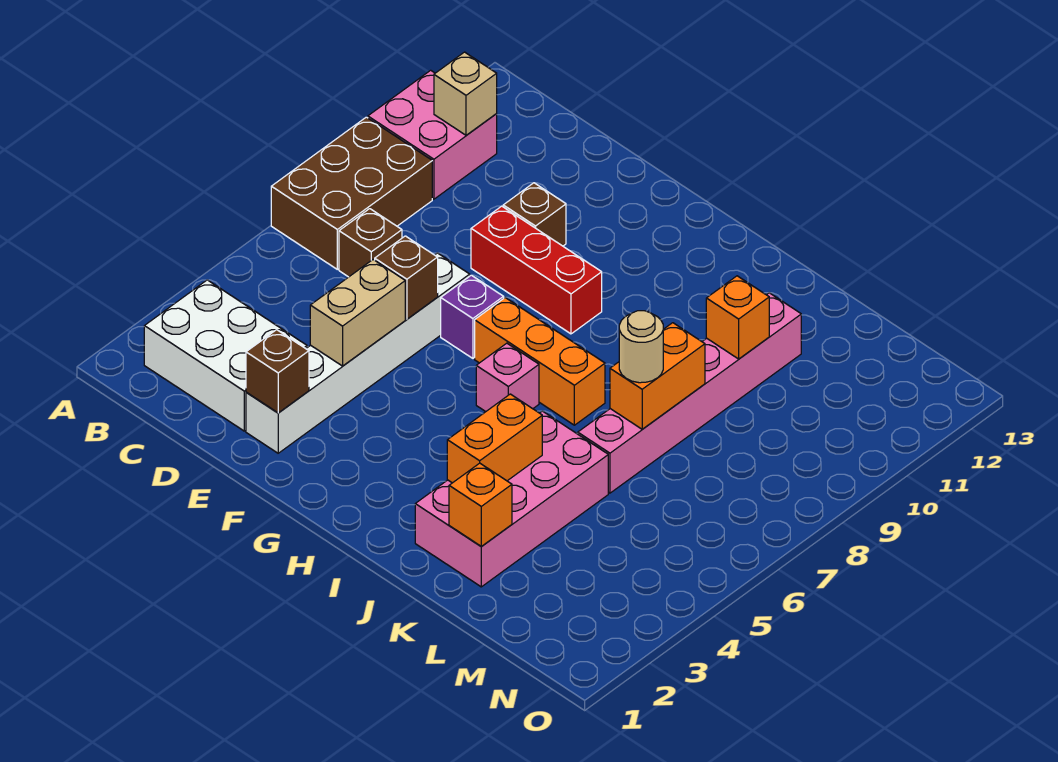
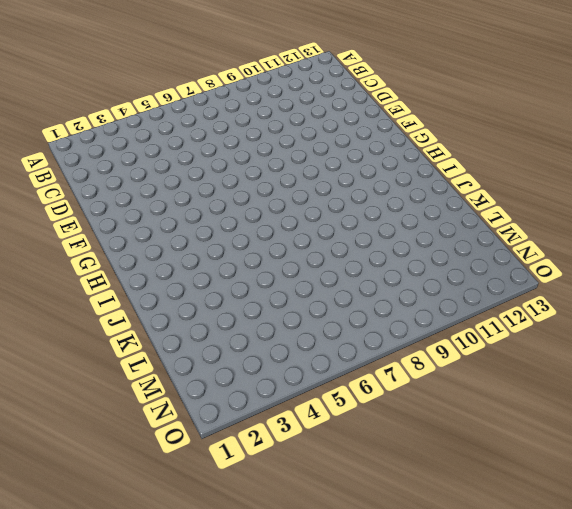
none -> brown 2x3 brick [271,117,432,269]
none -> pink 2x2 brick [368,70,497,199]
none -> white 2x3 brick [144,280,307,431]

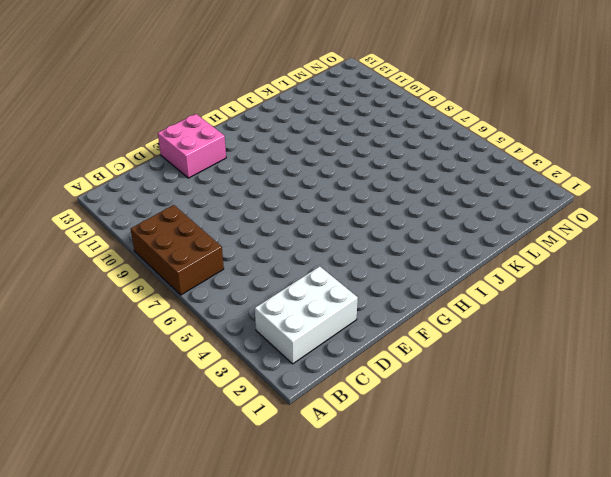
pink 2x2 brick [158,114,226,178] -> pink 2x2 brick moved to [368,70,497,199]
none -> brown 1x1 brick [339,209,402,277]
none -> white 1x6 brick [246,253,470,453]
none -> red 1x3 brick [471,206,602,334]

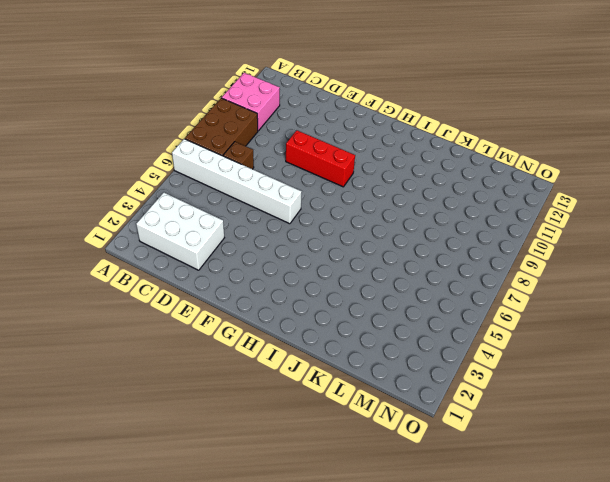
white 1x6 brick [172,139,302,224] -> white 1x6 brick turned to [246,253,470,453]
none -> brown 1x1 brick [503,183,566,246]
none -> purple 1x1 brick [441,275,504,358]
none -> orange 1x3 brick [475,298,605,425]

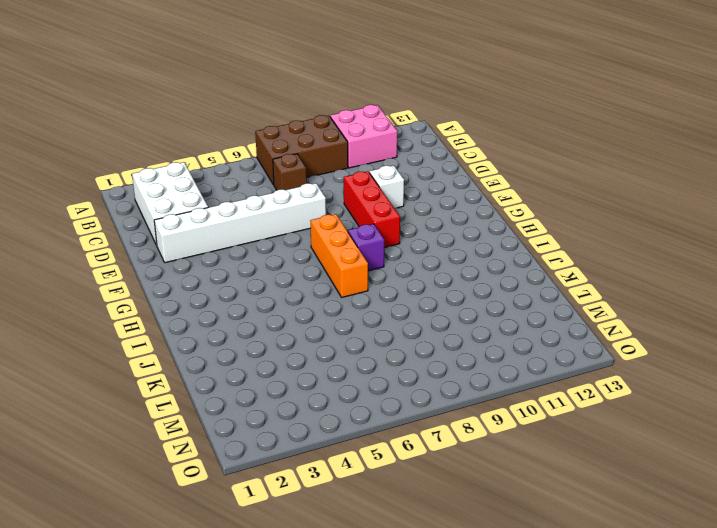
white 1x1 brick [369,166,404,208] -> brown 1x1 brick [503,183,566,246]
purple 1x1 brick [348,224,384,271] -> purple 1x1 brick moved to [441,275,504,358]
none -> pink 1x1 brick [476,343,539,412]
none -> pink 2x4 brick [415,411,608,587]
none -> pink 1x6 brick [578,293,801,493]

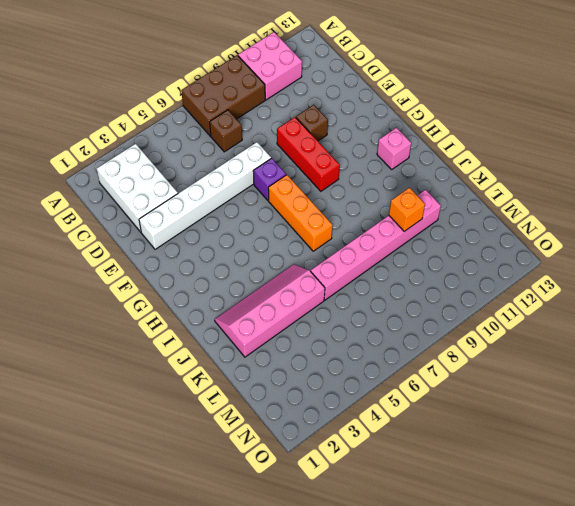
pink 1x1 brick [377,128,411,169] -> pink 1x1 brick moved to [476,343,539,412]
pink 2x4 slope [215,264,325,357] -> pink 2x4 brick [415,411,608,587]
none -> tan 1x1 brick [434,52,497,135]
none -> brown 1x1 brick [246,330,309,413]
none -> tan 1x2 brick [310,260,405,366]

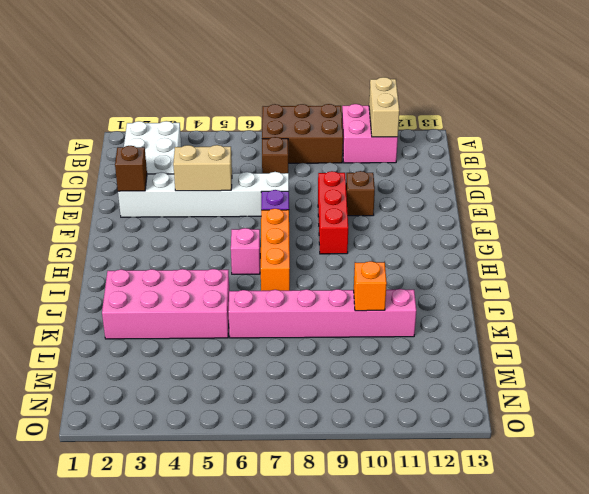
tan 1x2 brick [369,77,399,137] -> tan 1x1 brick [434,52,497,135]
none -> brown 1x1 brick [375,236,438,319]
none -> orange 1x2 brick [447,394,542,483]
none -> orange 1x1 brick [449,463,512,546]

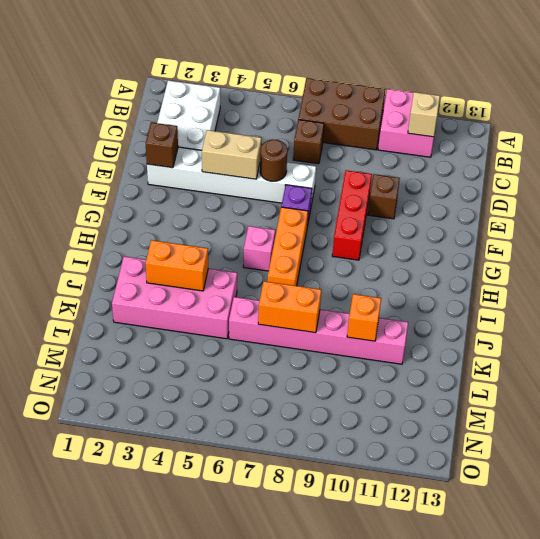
brown 1x1 round brick [260,140,287,181] -> brown 1x1 brick [375,236,438,319]
none -> orange 1x1 brick [449,463,512,546]
none -> tan 1x1 round brick [619,311,663,383]

